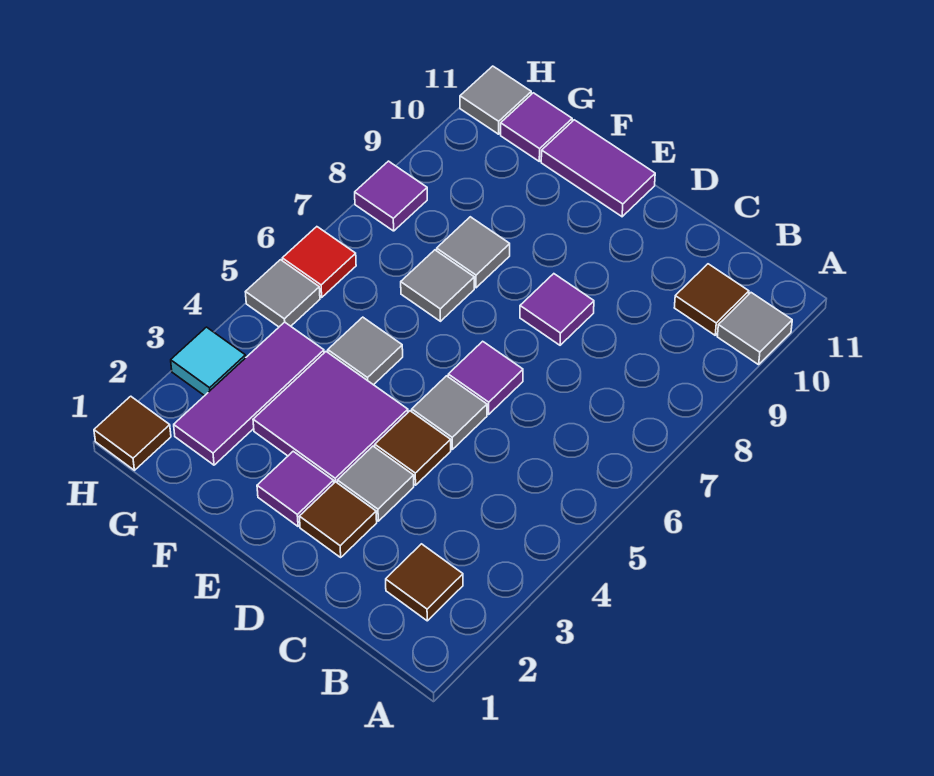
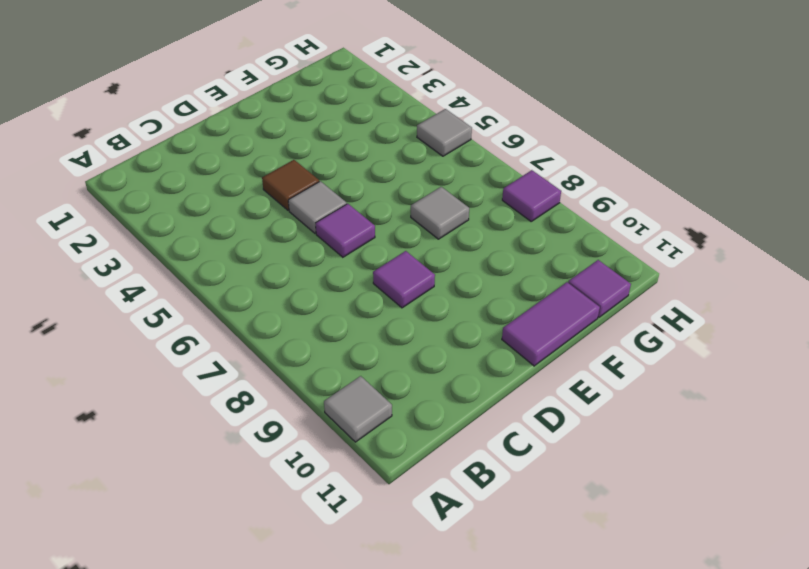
none -> brown 1x1 tile [386,544,463,621]
none -> brown 1x1 tile [674,264,749,335]
none -> brown 1x1 tile [299,482,377,557]

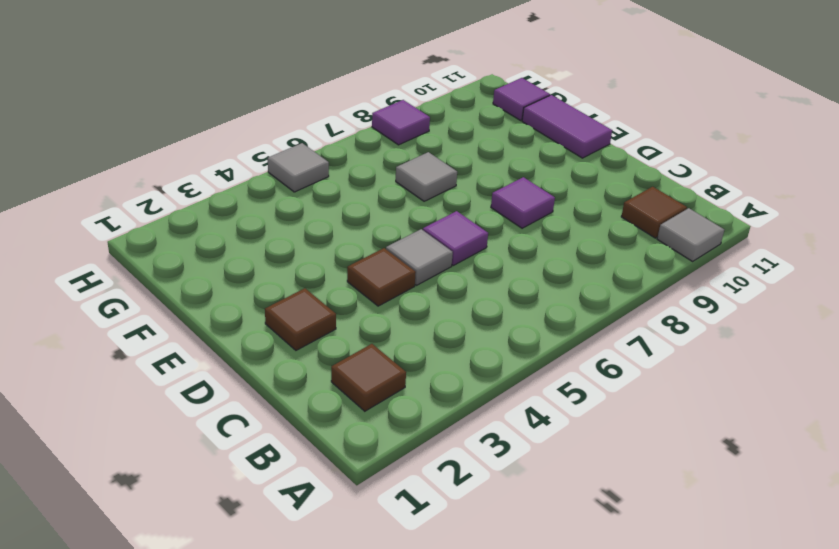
none -> grey 1x1 tile [337,446,414,521]
none -> purple 1x1 tile [257,451,334,526]
none -> purple 2x2 tile [253,352,408,483]

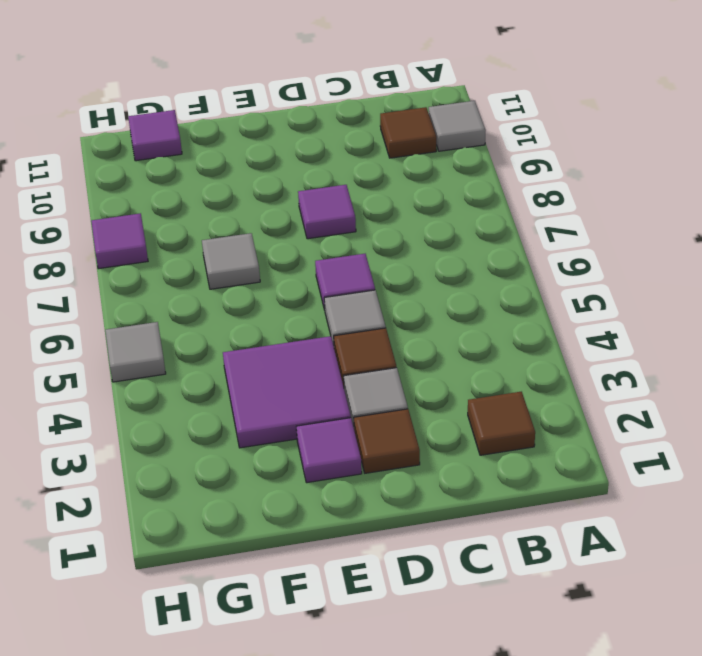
none -> purple 1x2 tile [541,120,655,217]
none -> grey 1x1 tile [328,317,403,385]
none -> grey 1x1 tile [437,217,510,288]

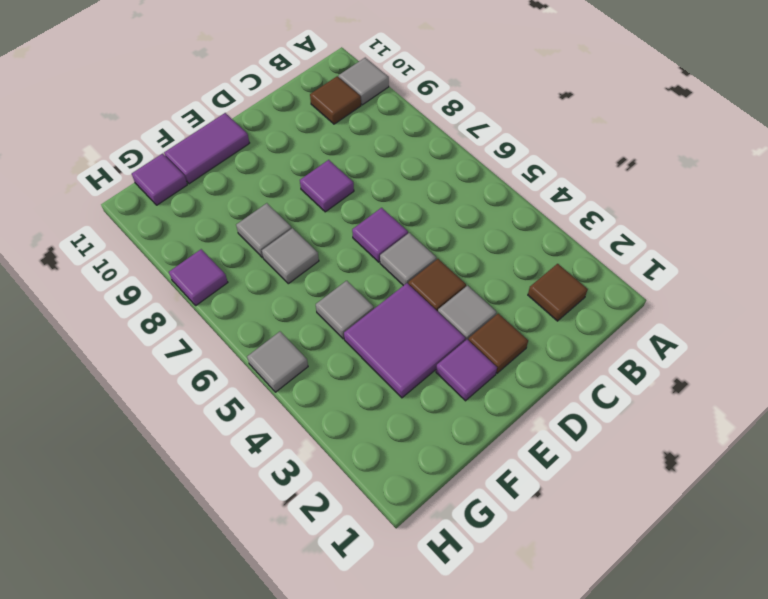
none -> purple 1x3 tile [174,322,324,465]
none -> brown 1x1 tile [94,396,171,470]
none -> cyan 1x1 tile [171,327,246,396]

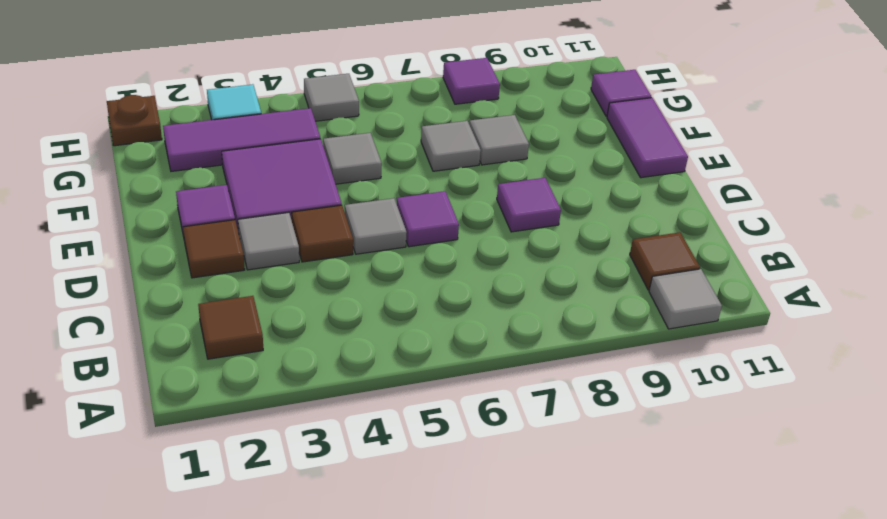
brown 1x1 plate [107,95,162,146] -> brown 1x1 tile [94,396,171,470]
none -> red 1x1 tile [282,227,356,297]
none -> grey 1x1 tile [460,66,531,134]

